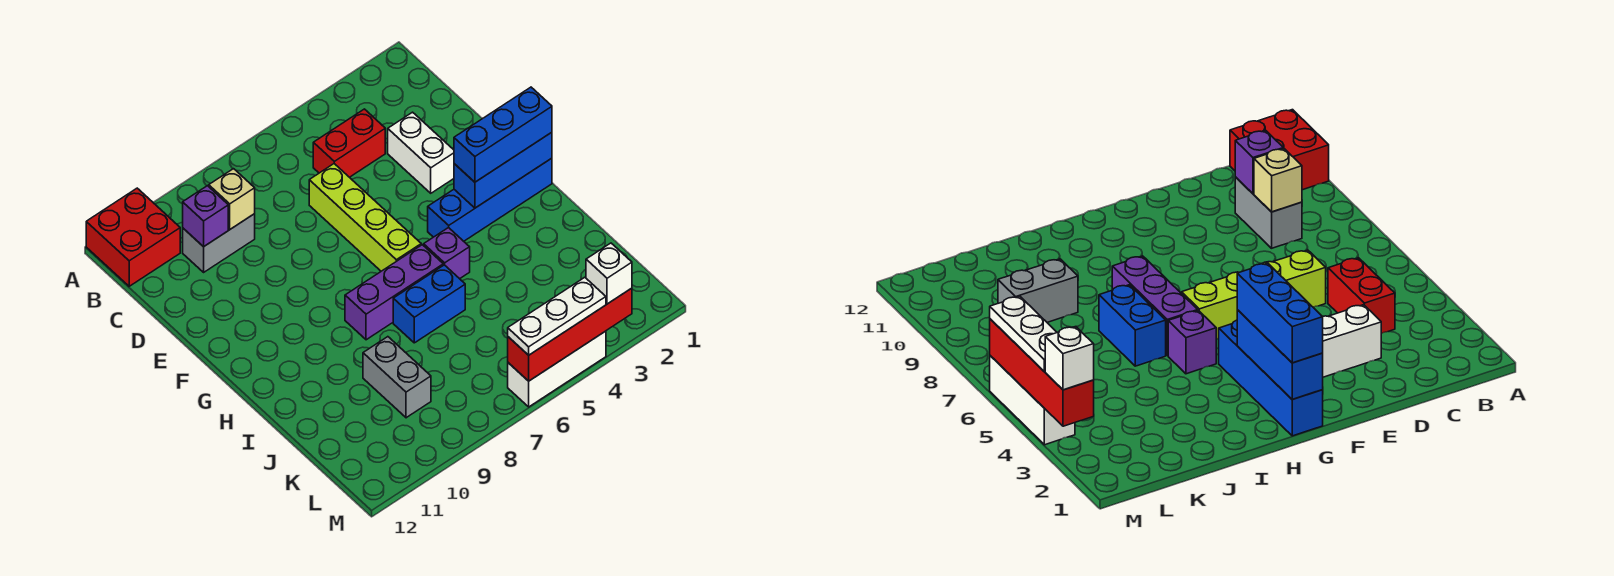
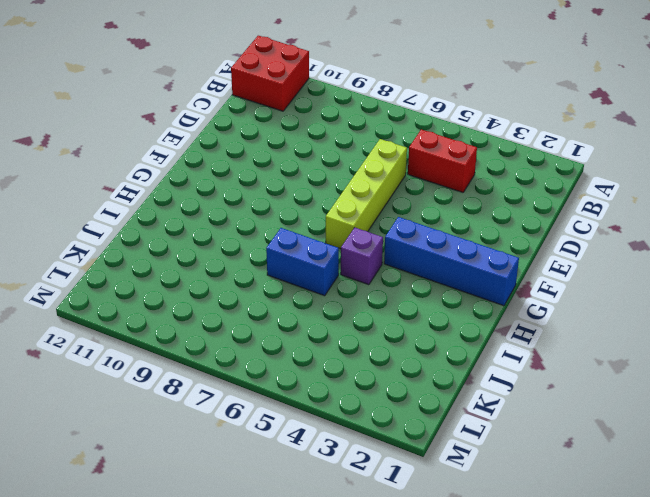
none -> grey 1x2 brick [183,214,255,272]
none -> white 1x2 brick [388,112,454,193]
none -> purple 1x3 brick [345,245,443,340]

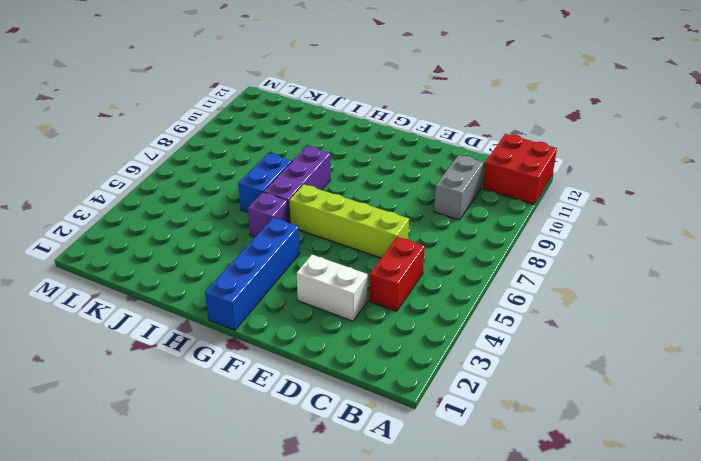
none -> grey 1x2 brick [363,337,431,418]
none -> white 1x3 brick [508,331,606,407]
none -> tan 1x1 brick [209,169,255,229]

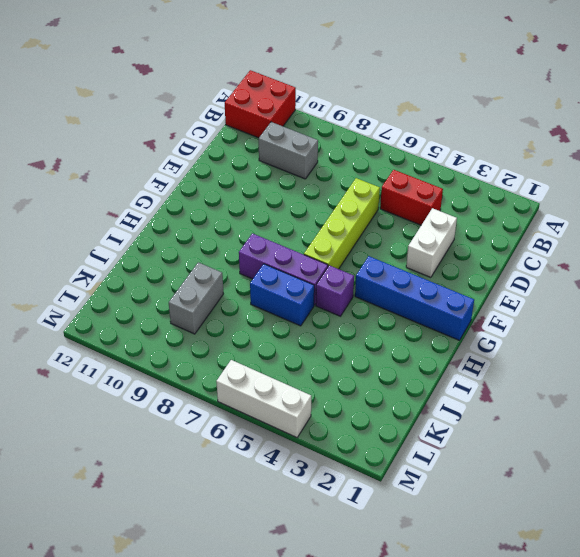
none -> tan 1x1 brick [209,169,255,229]
none -> purple 1x1 brick [183,186,228,247]
none -> blue 1x3 brick [454,132,552,208]

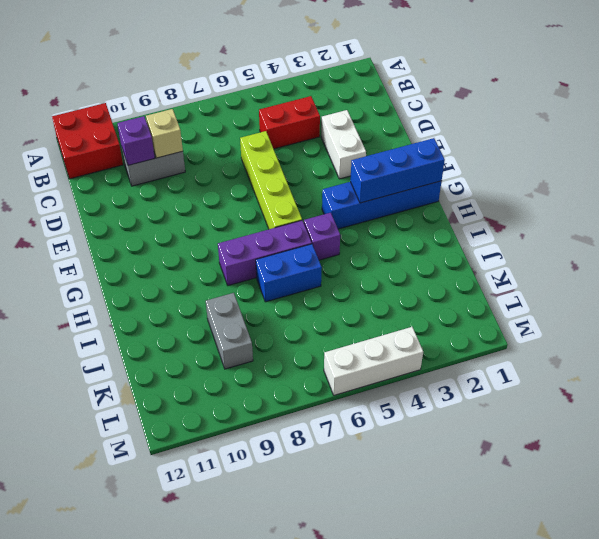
none -> red 1x4 brick [508,288,632,381]
none -> blue 1x3 brick [454,87,552,182]
none -> white 1x1 brick [586,243,632,304]

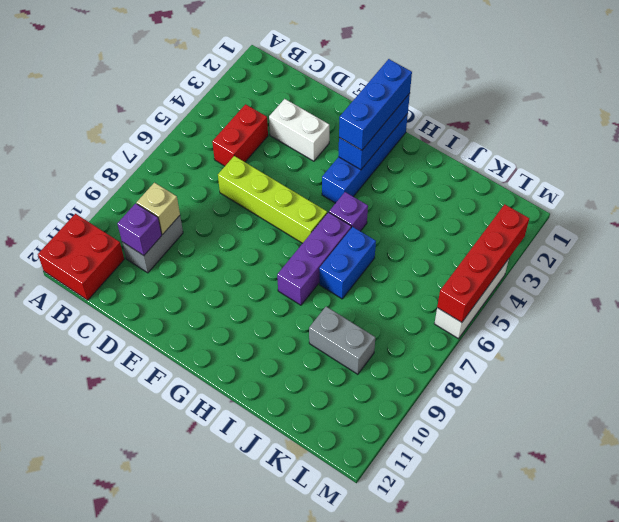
none -> white 1x1 brick [586,243,632,304]
none -> white 1x3 plate [508,277,606,355]

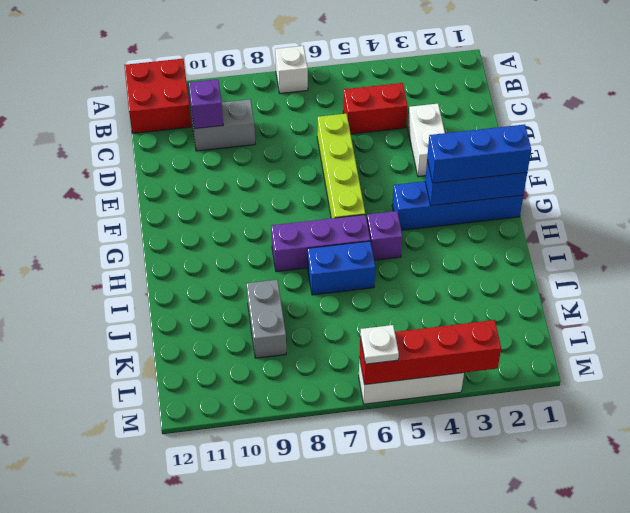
white 1x1 brick [275,46,308,93] -> white 1x1 brick moved to [586,243,632,304]
white 1x1 plate [360,325,399,364] -> white 1x3 plate [508,277,606,355]
none -> tan 1x1 brick [209,169,255,229]

